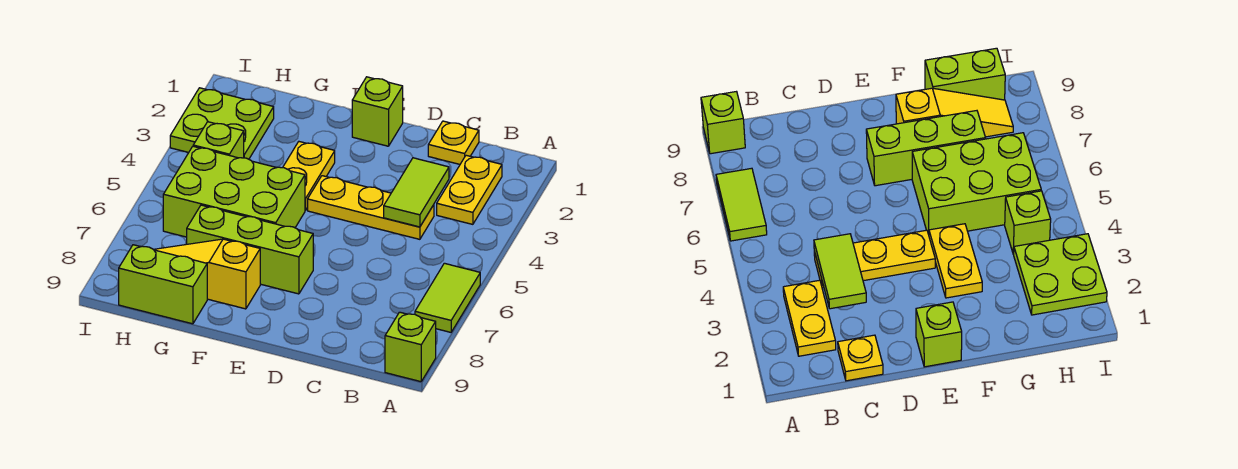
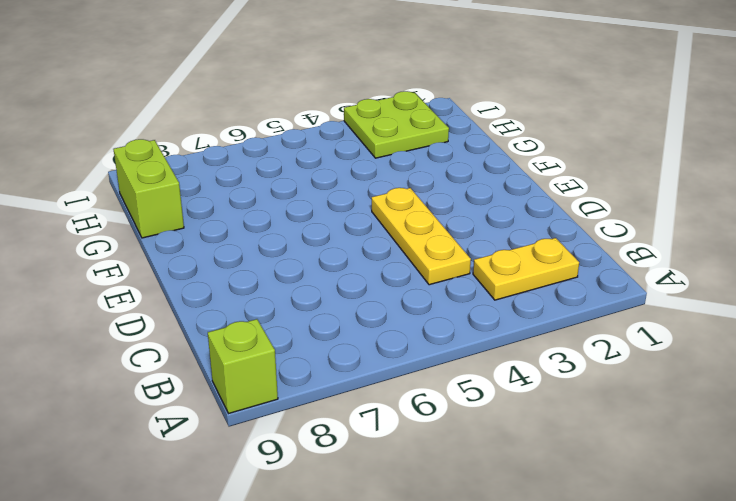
none -> lime 1x2 tile [415,263,480,332]
none -> yellow 1x1 plate [428,121,479,164]
none -> lime 1x1 brick [352,77,403,146]

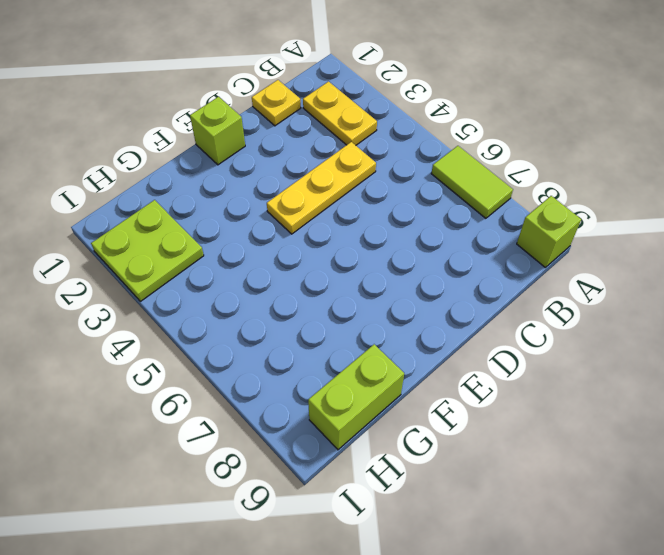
none -> lime 1x3 brick [187,205,313,294]
none -> yellow 1x2 plate [283,142,335,210]
none -> lime 2x3 brick [163,146,305,237]

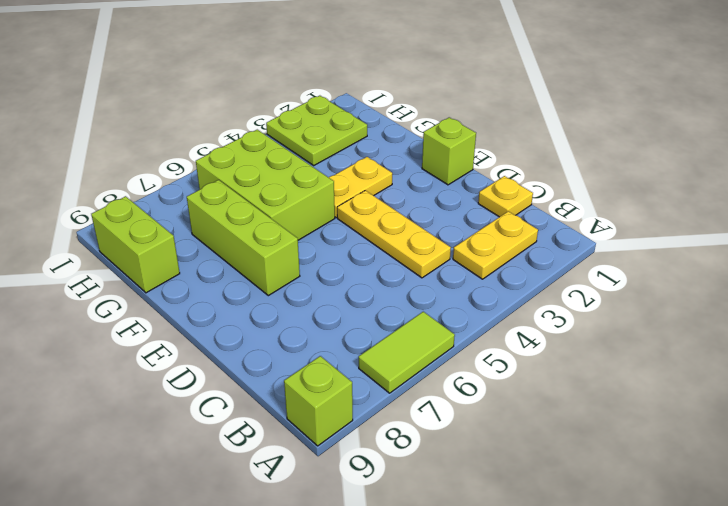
none -> yellow 1x3 slope [154,239,260,309]
none -> lime 1x1 brick [193,122,244,158]
none -> lime 1x2 tile [384,158,449,227]

